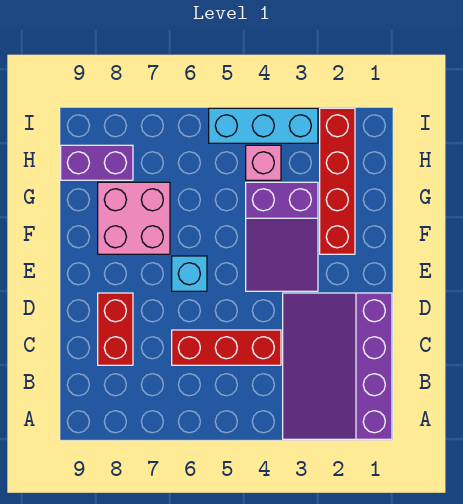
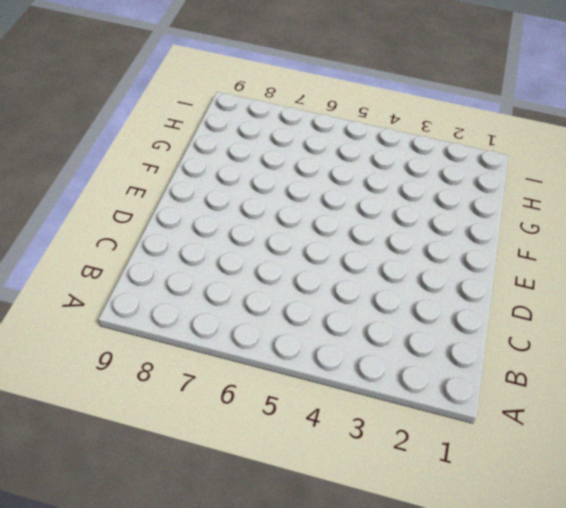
none -> purple 3x4 slope [283,293,392,439]
none -> red 1x3 brick [172,330,281,365]

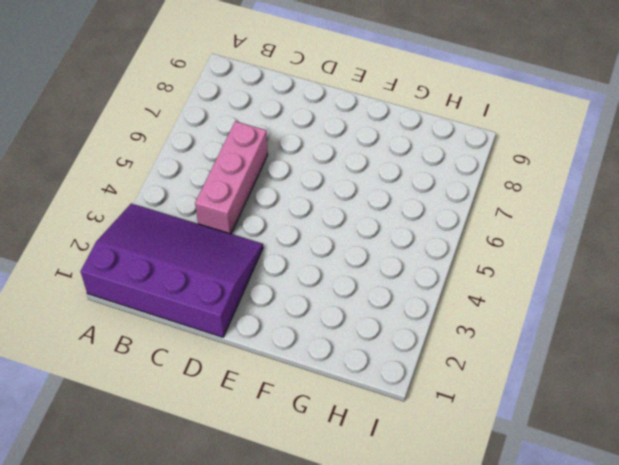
pink 1x3 brick [195,121,268,234] -> red 1x3 brick [172,330,281,365]
none -> red 1x2 brick [98,293,133,365]
none -> purple 2x3 slope [246,182,318,291]

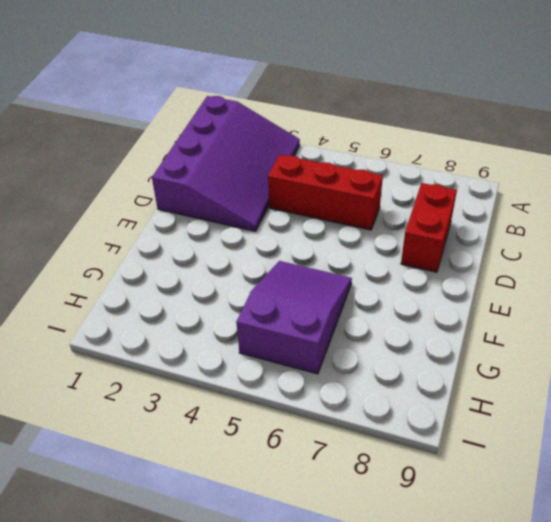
purple 2x3 slope [236,261,352,374] -> purple 2x3 slope moved to [246,182,318,291]
none -> cyan 1x1 brick [172,256,207,291]
none -> red 1x4 brick [320,108,355,254]

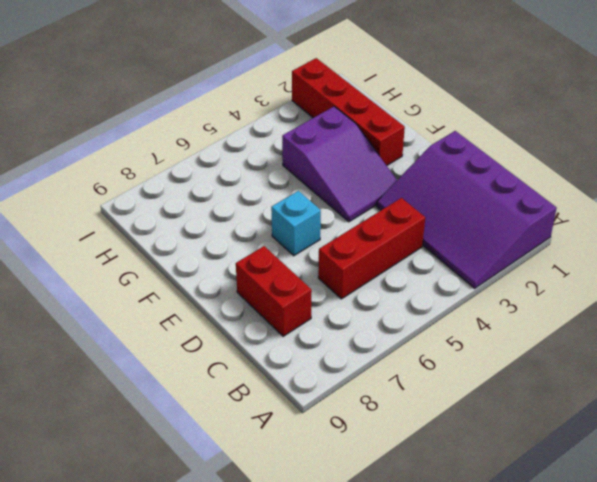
none -> pink 2x2 brick [98,182,170,254]
none -> pink 1x1 brick [246,145,281,180]

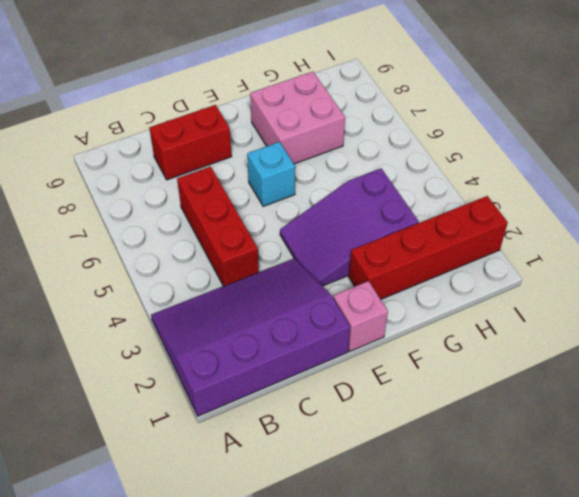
pink 1x1 brick [333,281,388,351] -> pink 1x1 brick moved to [246,145,281,180]
none -> purple 1x2 brick [61,145,133,180]
none -> cyan 1x3 brick [209,108,318,143]

